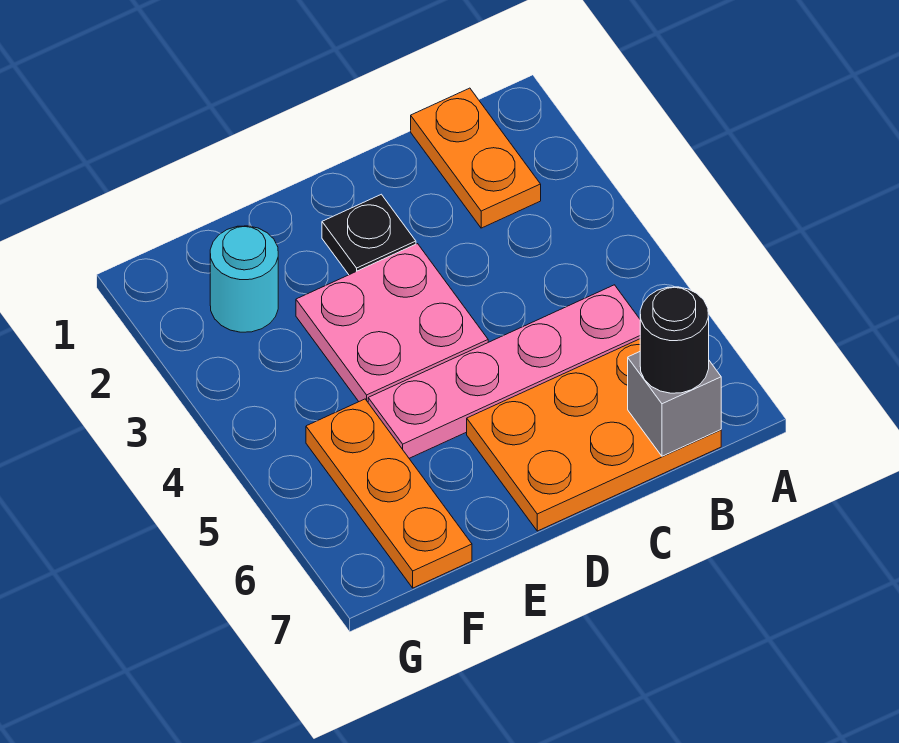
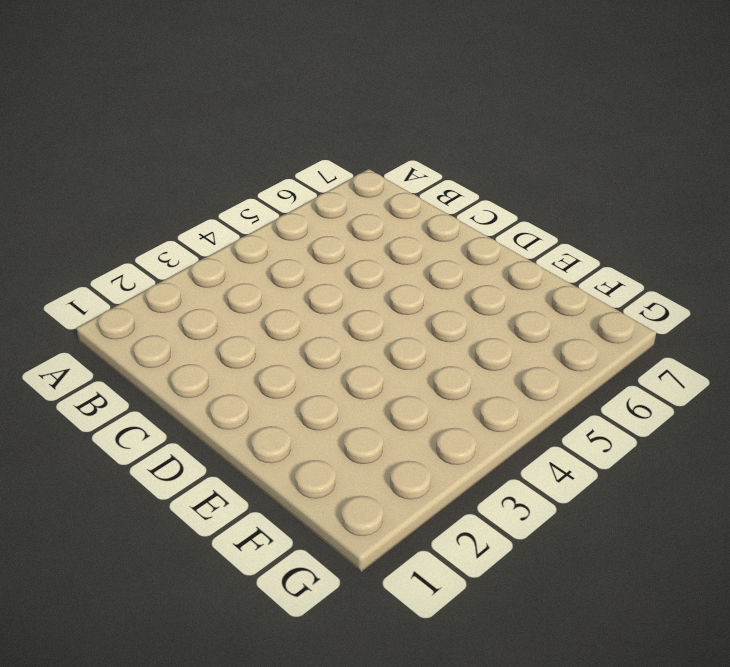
none -> orange 1x2 plate [411,88,541,228]
none -> pink 1x4 plate [368,285,640,458]

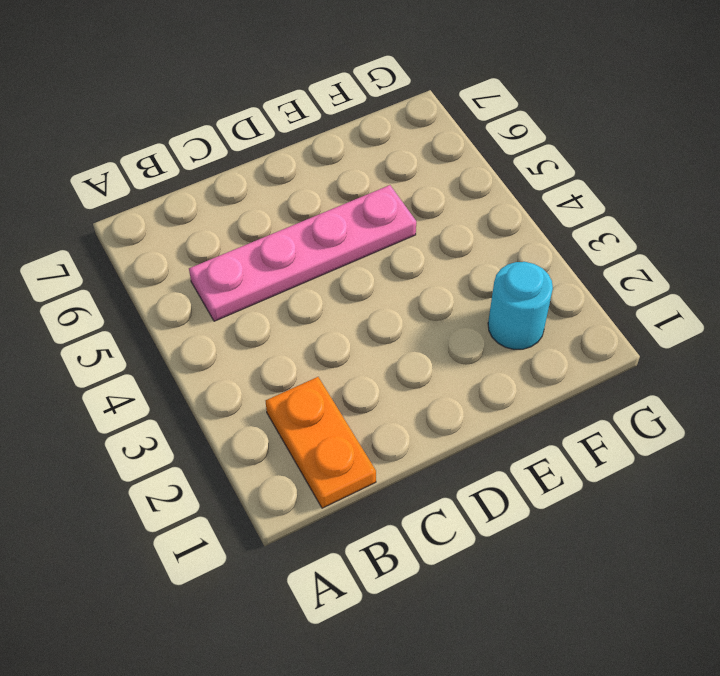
none -> orange 2x3 plate [467,339,721,531]
none -> black 1x1 plate [322,194,416,275]

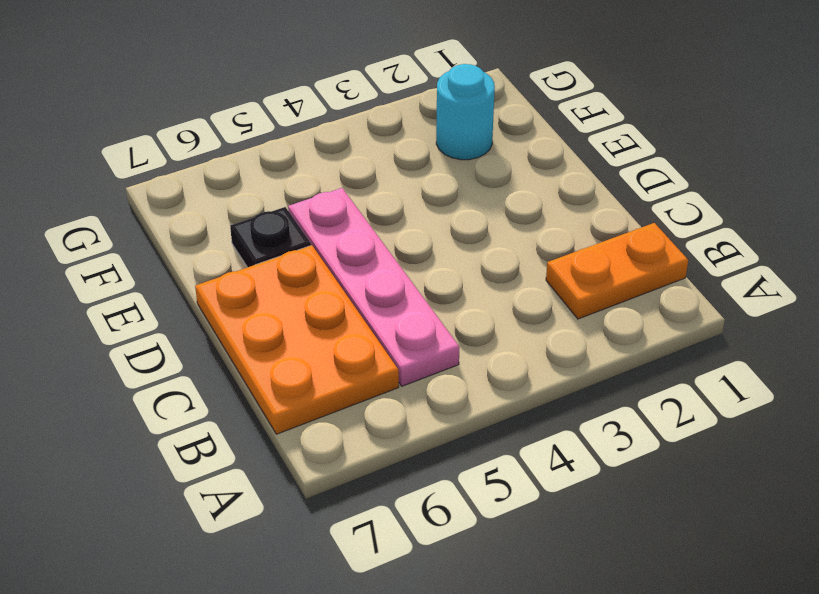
black 1x1 plate [230,207,311,267] -> black 1x1 plate moved to [322,194,416,275]
none -> pink 2x2 plate [296,244,488,402]
none -> orange 1x3 plate [306,399,472,588]

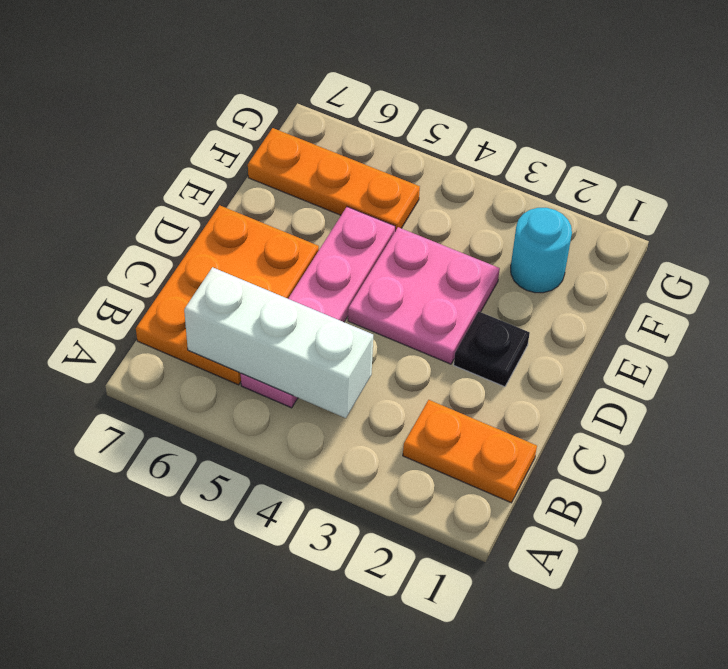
white 1x3 brick [184,267,373,418] -> none
none -> grey 1x1 brick [628,352,721,456]
none -> black 1x1 round brick [640,287,709,393]

